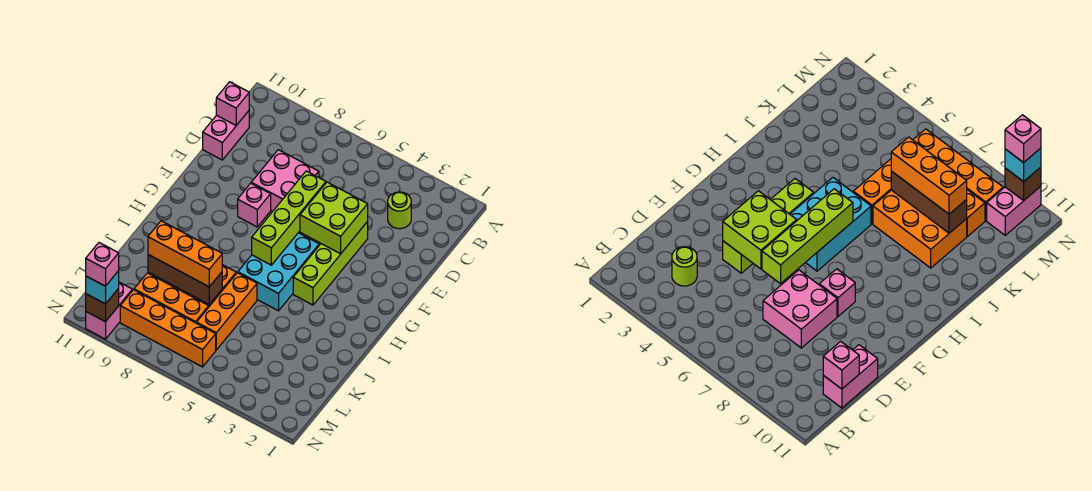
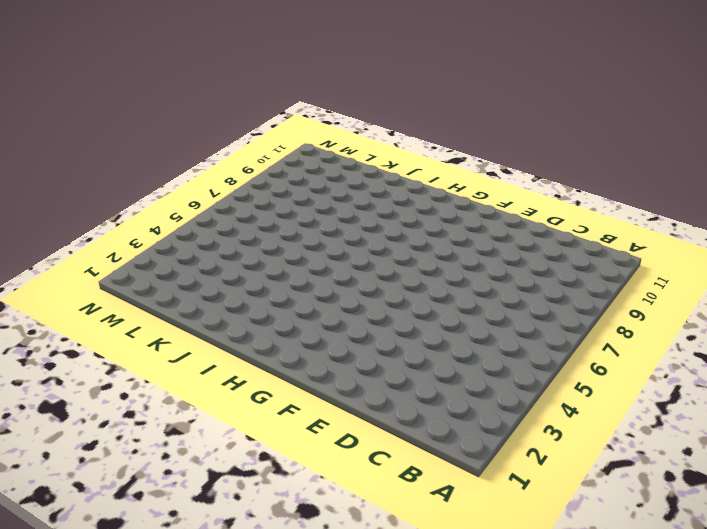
none -> lime 1x1 round brick [388,192,411,229]
none -> pink 1x2 brick [203,111,249,160]
none -> pink 2x2 brick [251,150,319,211]

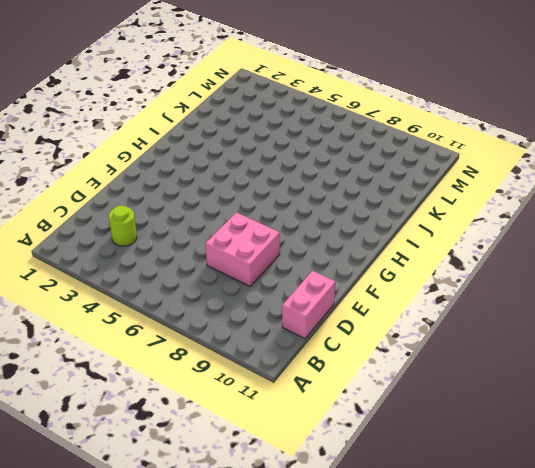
none -> lime 1x4 brick [293,222,368,305]
none -> pink 1x1 brick [238,183,271,227]
none -> cyan 2x3 brick [238,233,319,311]

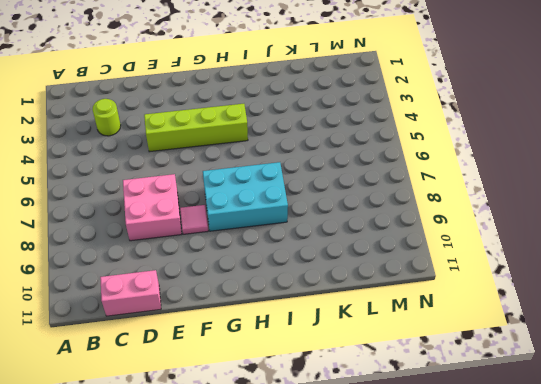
pink 1x1 tile [180,205,208,234] -> pink 1x1 brick [238,183,271,227]
cyan 2x3 brick [203,162,288,231] -> cyan 2x3 brick moved to [238,233,319,311]
none -> orange 1x3 brick [197,273,257,350]
none -> orange 2x3 brick [873,190,967,268]
none -> orange 1x3 brick [134,273,209,323]

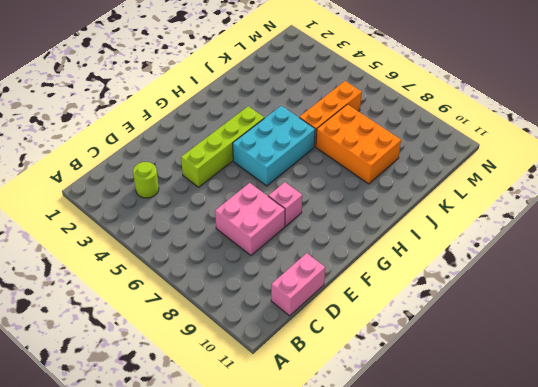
none -> orange 1x3 brick [134,273,209,323]
none -> orange 1x4 brick [120,290,216,367]
none -> pink 1x2 brick [86,282,132,339]

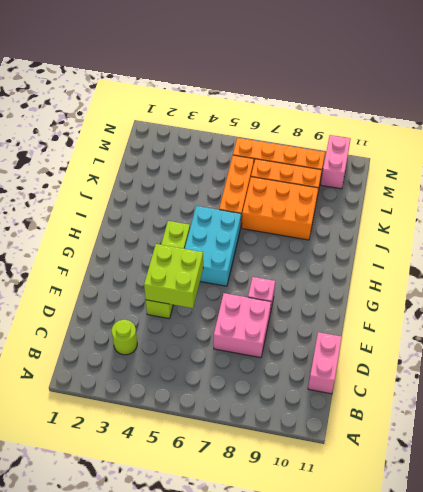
none -> pink 1x1 brick [216,82,249,125]
none -> lime 1x4 brick [252,171,326,265]
none -> brown 1x3 brick [148,255,222,304]

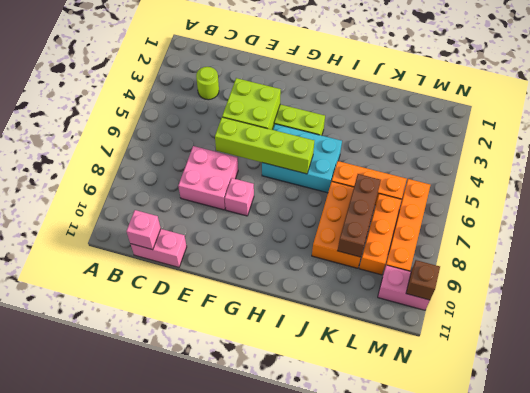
none -> orange 1x3 brick [148,221,222,287]
none -> cyan 1x1 brick [86,271,119,304]
none -> pink 1x1 brick [86,243,119,286]

